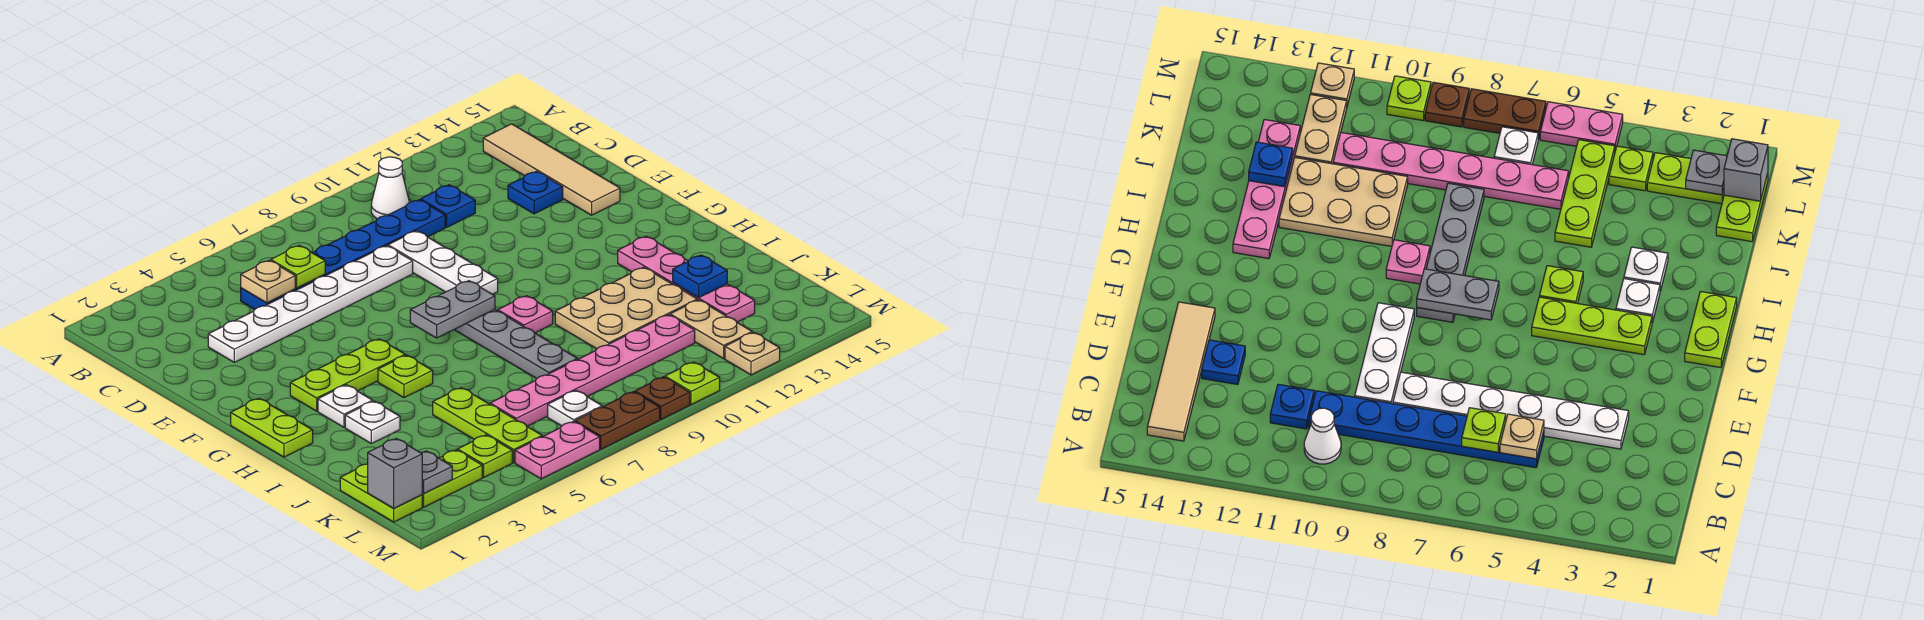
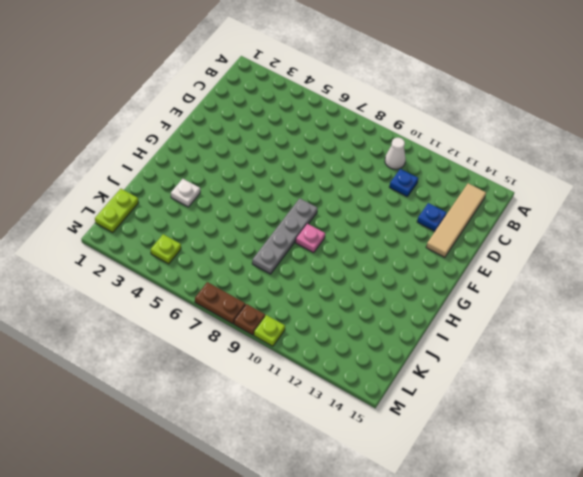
none -> blue 1x6 plate [241,200,445,309]
none -> white 1x6 plate [208,246,413,362]
none -> white 1x3 plate [388,231,498,294]
none -> lime 1x2 plate [231,398,313,457]

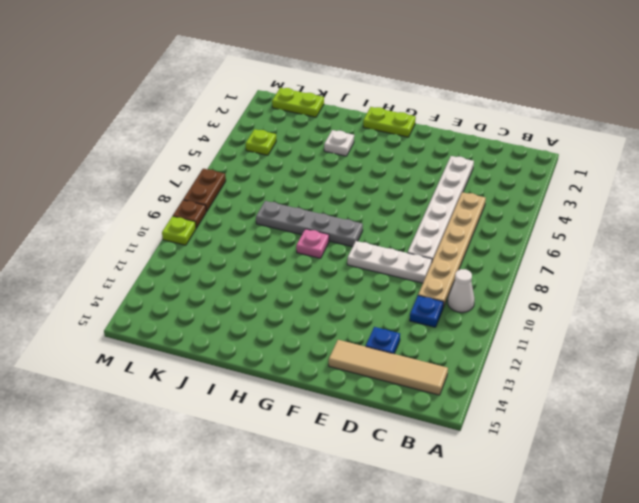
tan 1x6 plate [418,192,486,308] -> blue 1x6 plate [241,200,445,309]
none -> lime 1x3 plate [290,339,405,411]
none -> white 1x1 plate [318,385,373,427]
none -> lime 1x1 plate [378,355,433,398]
none -> pink 1x4 plate [618,236,755,322]

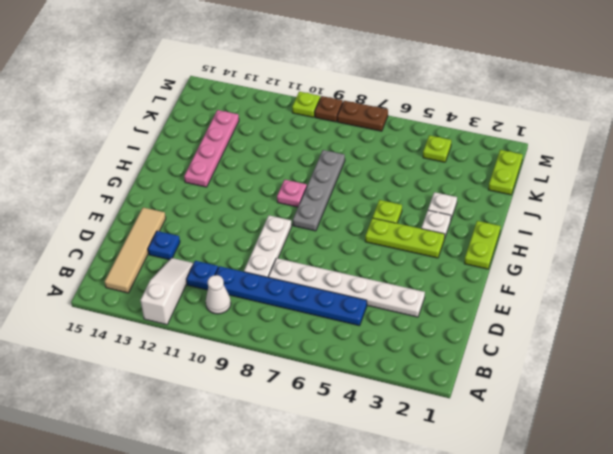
white 1x3 slope [140,258,194,325] -> none
none -> tan 2x3 plate [555,267,697,349]
none -> lime 1x3 plate [433,388,542,462]
none -> pink 1x6 plate [490,315,695,426]
none -> tan 1x2 plate [670,300,752,359]

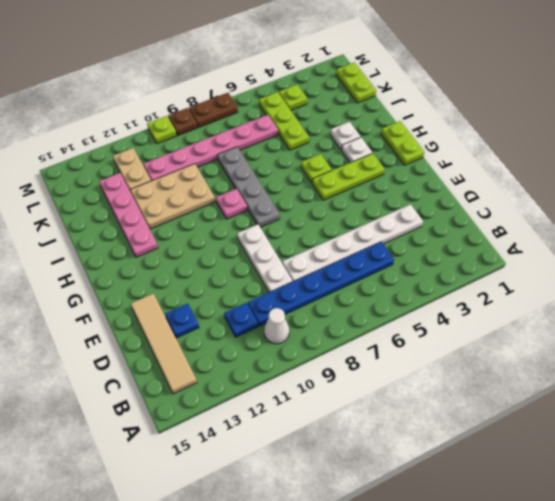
none -> lime 1x2 plate [422,450,482,507]
none -> white 1x1 plate [548,390,602,426]
none -> pink 1x2 plate [515,421,600,479]
none -> tan 1x1 plate [725,332,780,375]

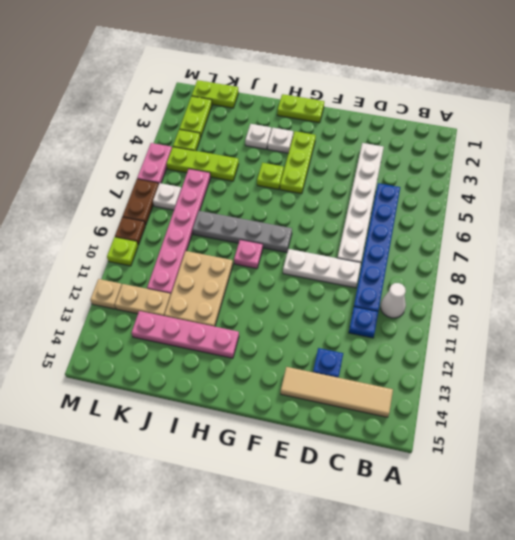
none -> tan 1x1 plate [241,260,295,303]
none -> lime 1x1 plate [271,245,325,288]
none -> grey 1x2 plate [410,281,495,338]
none -> blue 1x1 plate [673,255,727,297]

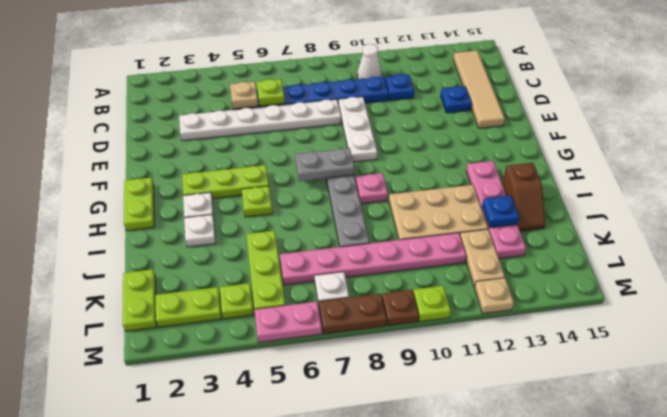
brown 1x2 slope [502,163,545,231] -> none
none -> grey 1x1 brick [368,439,422,508]
none -> grey 1x1 plate [421,451,452,494]

